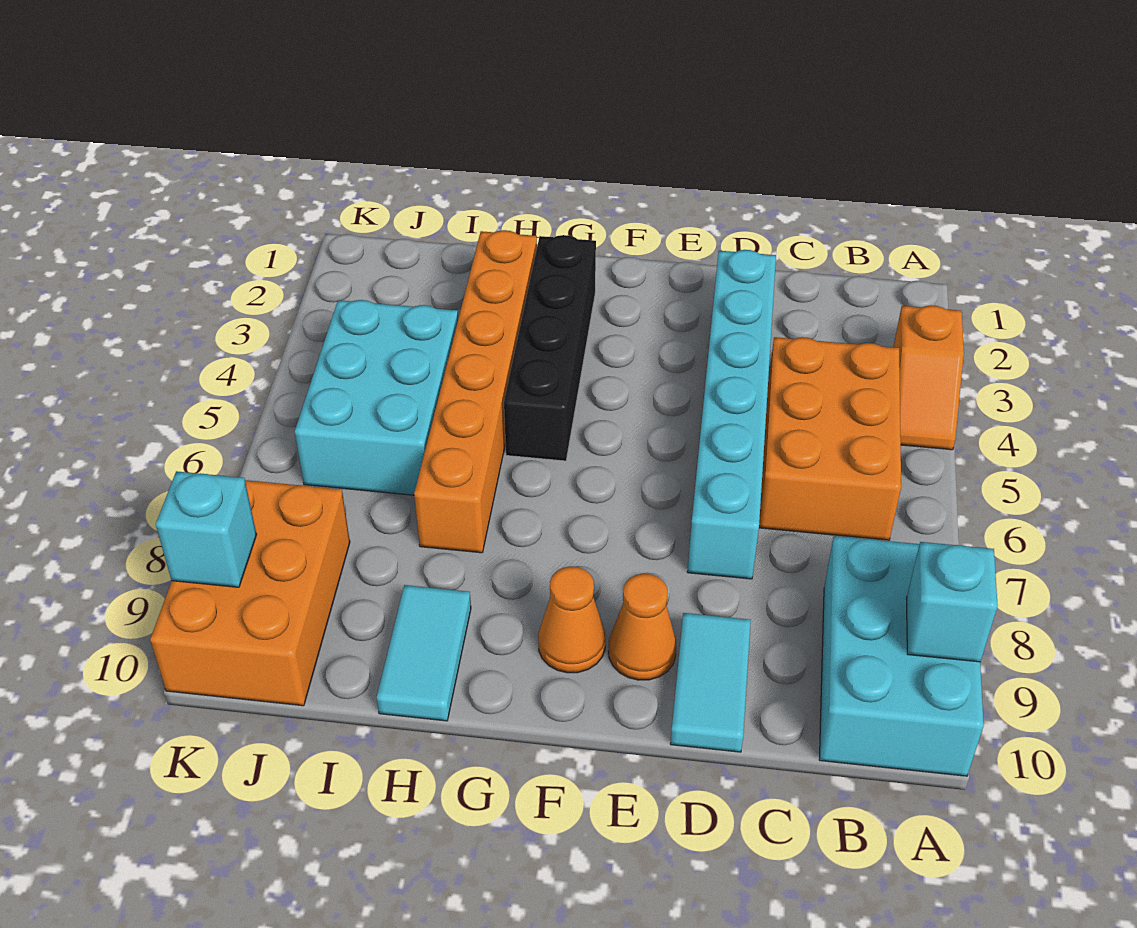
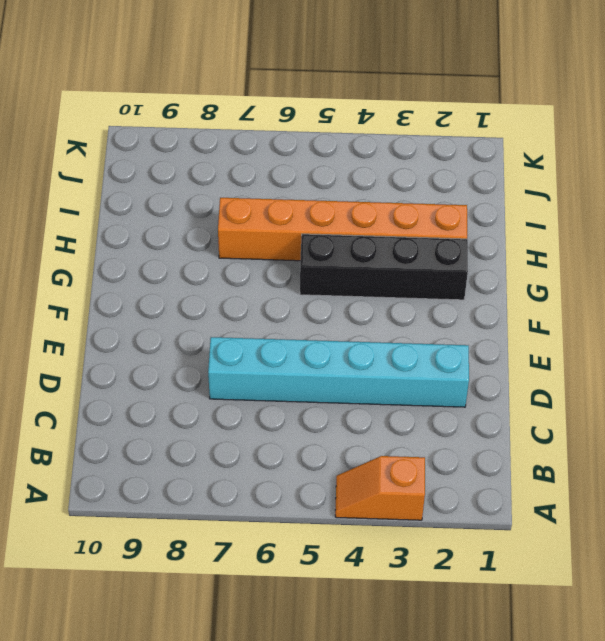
none -> cyan 2x3 brick [819,536,984,776]
none -> orange 2x3 brick [759,337,901,540]
none -> cyan 1x2 tile [670,613,751,752]

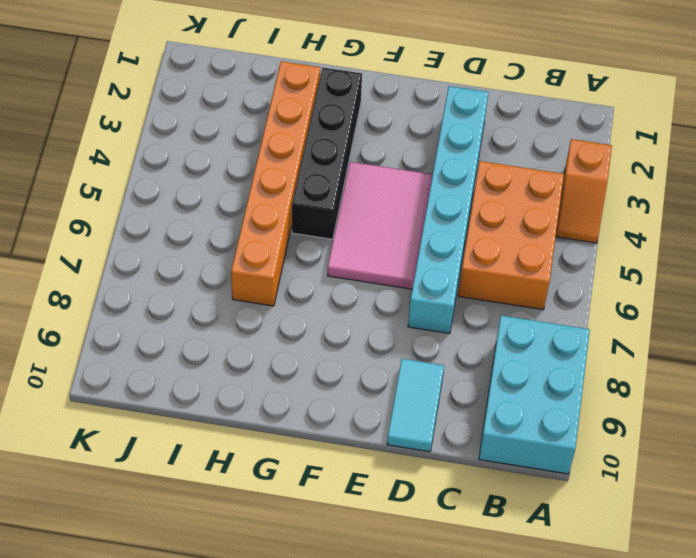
pink 2x3 tile [328,162,432,289] -> none
none -> orange 1x1 cone [609,574,676,680]
none -> orange 1x1 cone [538,566,605,673]
none -> cyan 1x2 tile [377,585,471,721]

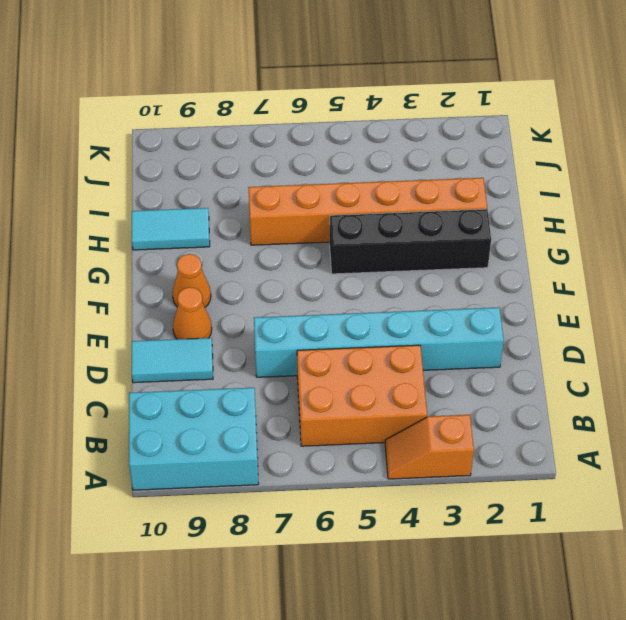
none -> cyan 2x3 brick [295,300,458,495]
none -> orange 2x3 brick [150,480,350,706]
none -> cyan 1x1 brick [906,542,998,662]

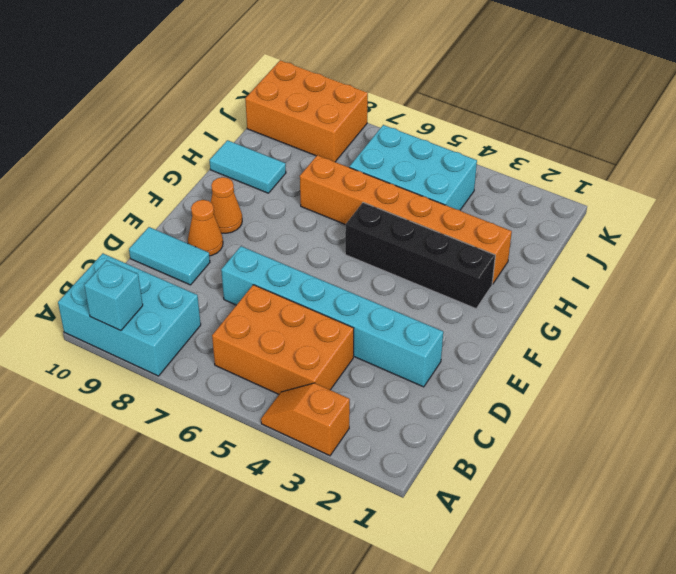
none -> cyan 1x1 brick [156,471,257,587]

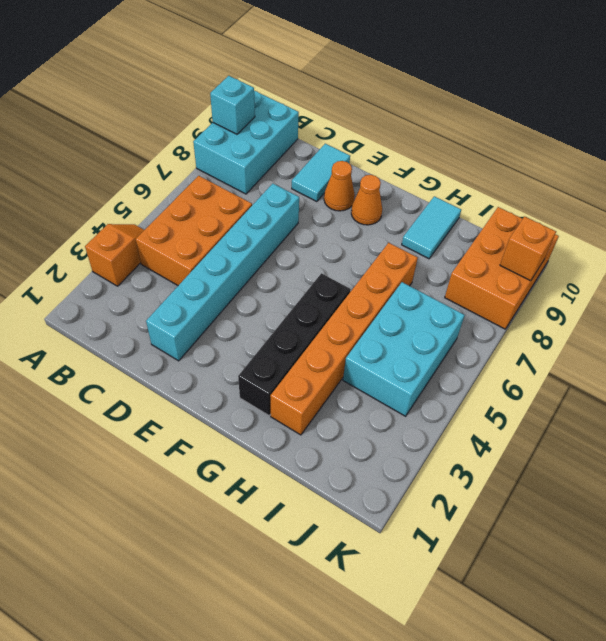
orange 1x1 brick [500,216,556,281] -> cyan 1x1 brick [156,471,257,587]

